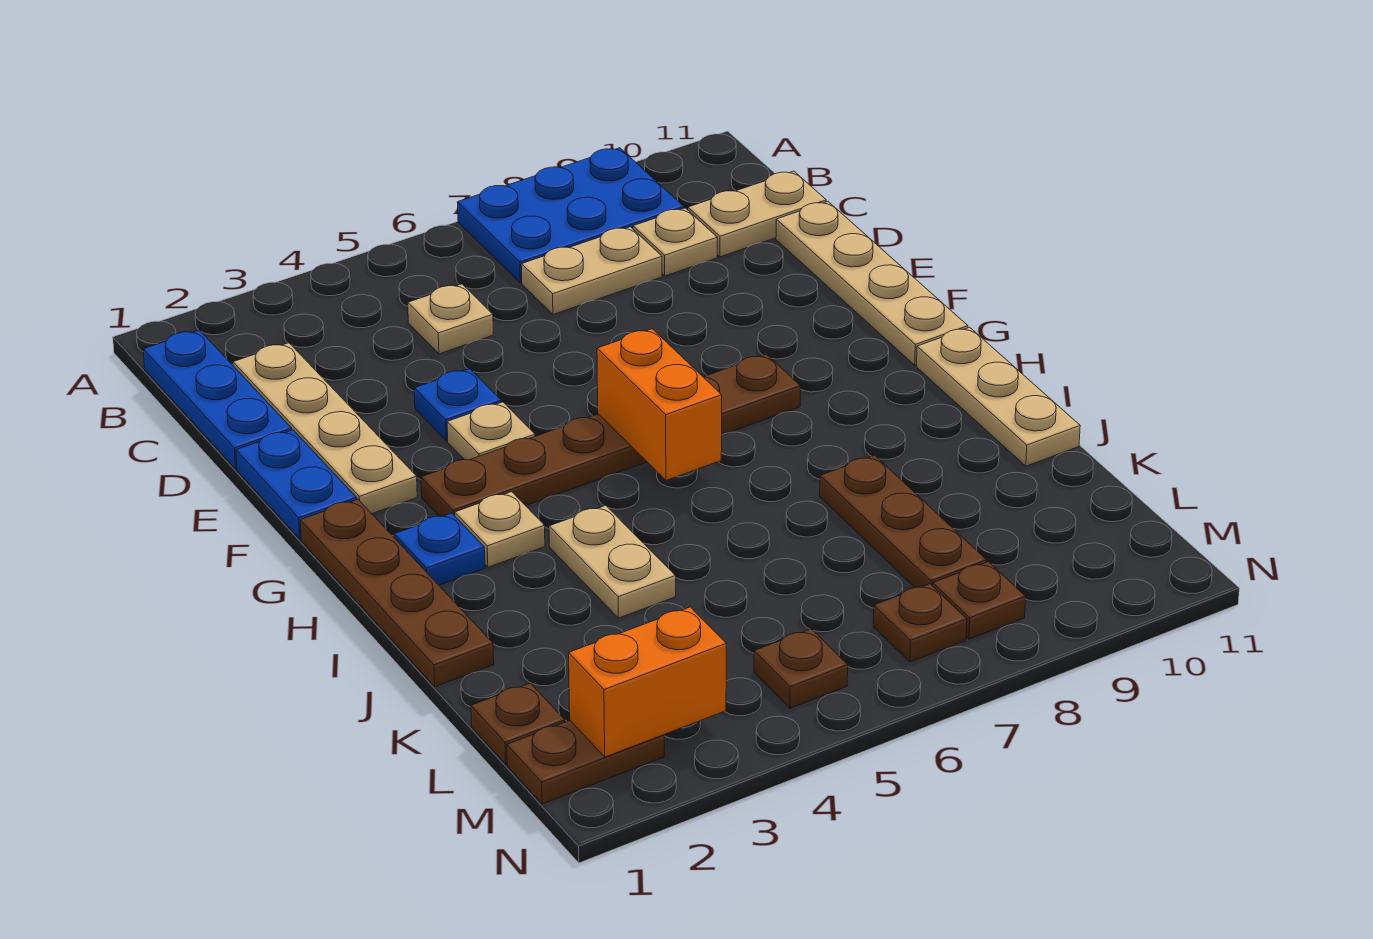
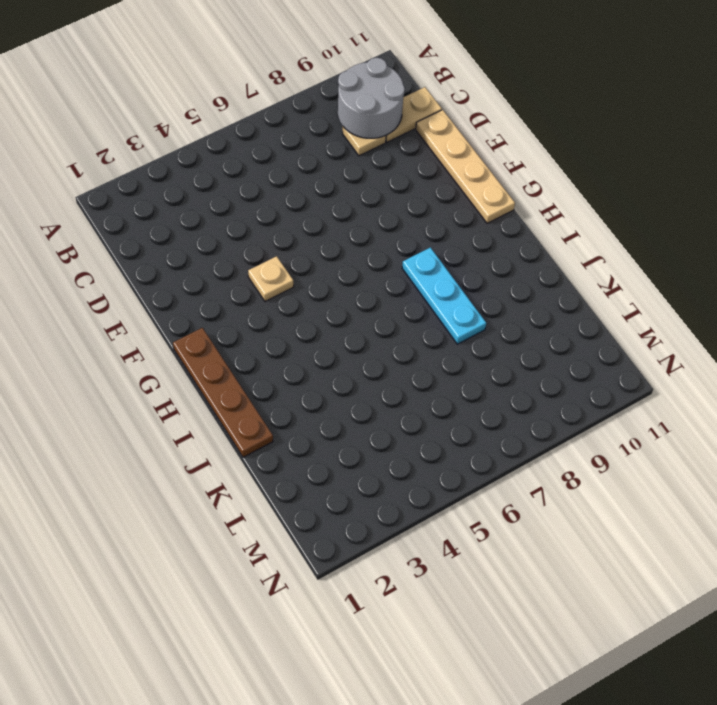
grey 2x2 round brick [337,58,405,138] -> none
cyan 1x3 plate [402,247,486,344] -> brown 1x3 plate [820,455,986,587]
none -> blue 2x3 plate [457,148,684,283]
none -> blue 1x3 plate [143,330,292,469]
none -> tan 1x4 plate [233,343,417,513]

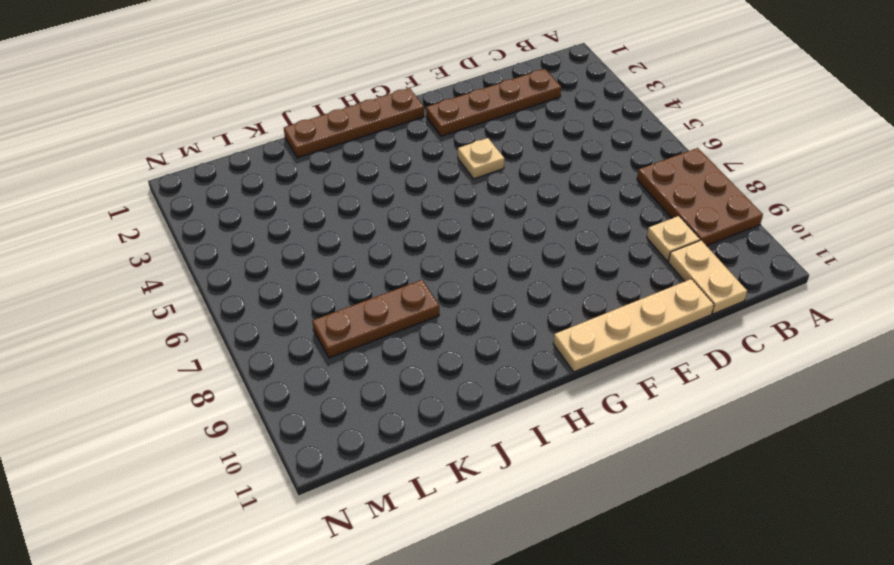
brown 2x3 plate [637,148,763,246] -> blue 2x3 plate [457,148,684,283]
brown 1x4 plate [426,69,561,136] -> tan 1x4 plate [233,343,417,513]
none -> blue 1x3 plate [143,330,292,469]
none -> tan 1x1 plate [408,284,493,354]
none -> tan 1x2 plate [521,227,662,315]

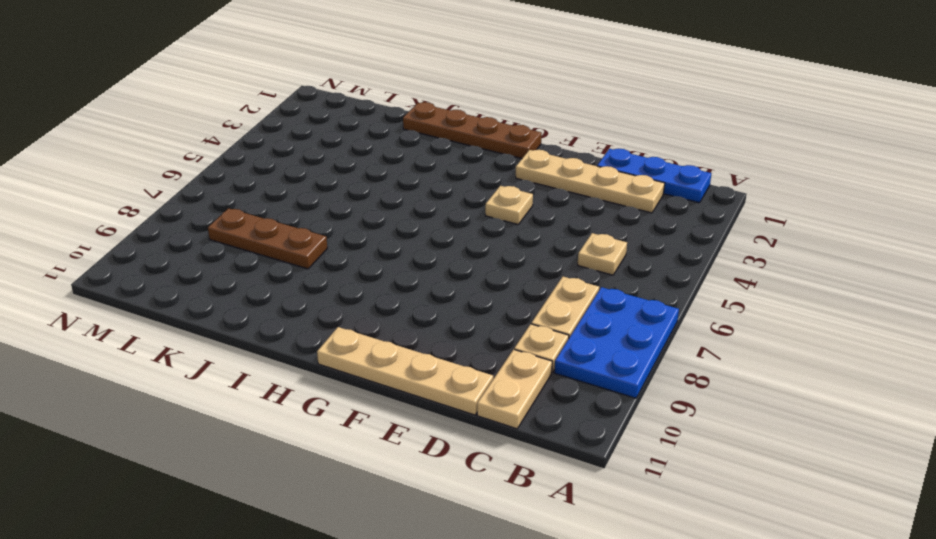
none -> blue 1x2 plate [236,430,357,539]
none -> blue 1x1 plate [414,369,501,441]
none -> brown 1x6 plate [421,354,800,516]

